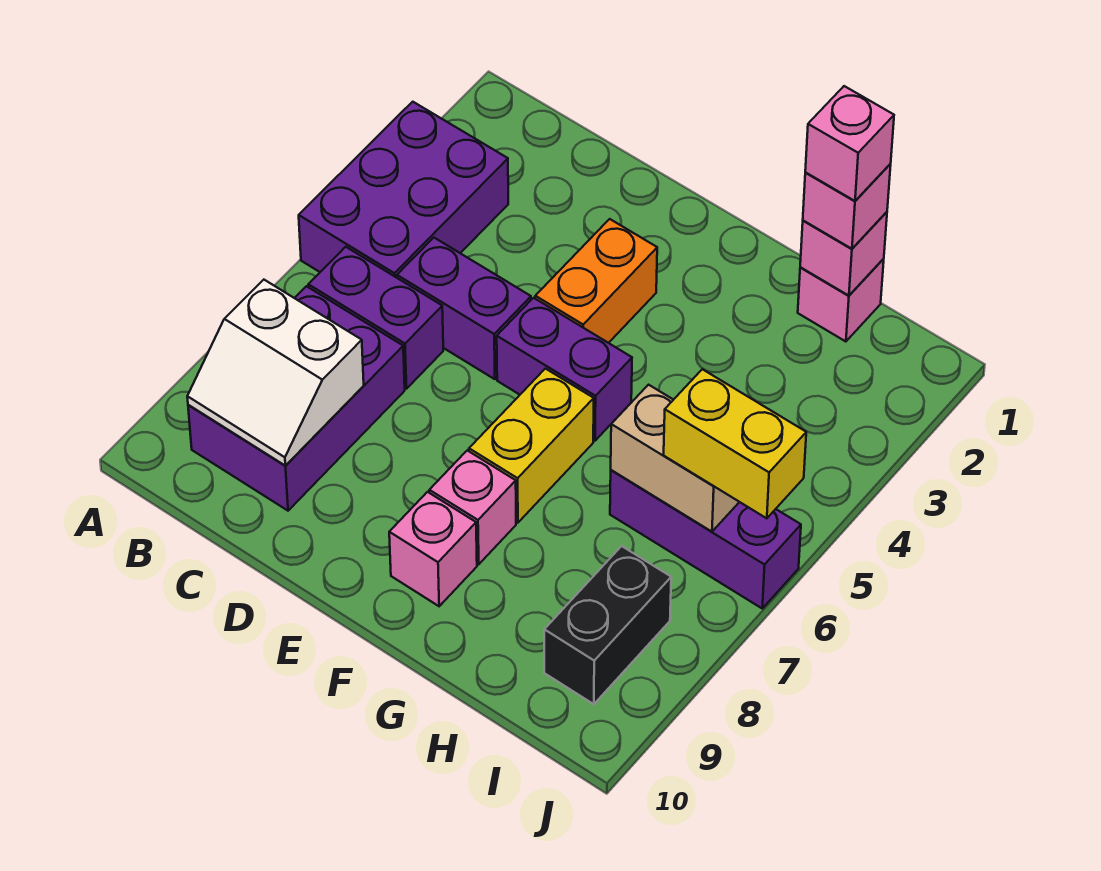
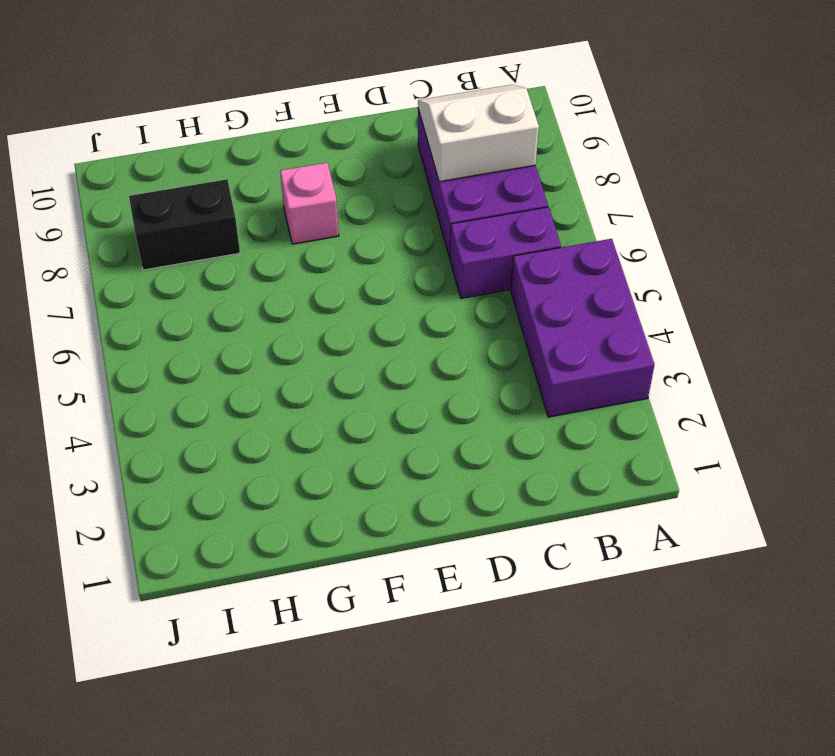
black 1x2 brick [129,179,240,270] -> black 1x2 brick turned to [544,546,671,704]
none -> purple 1x2 brick [397,238,531,379]
none -> orange 1x2 brick [535,219,657,343]
none -> purple 1x2 brick [497,298,632,441]

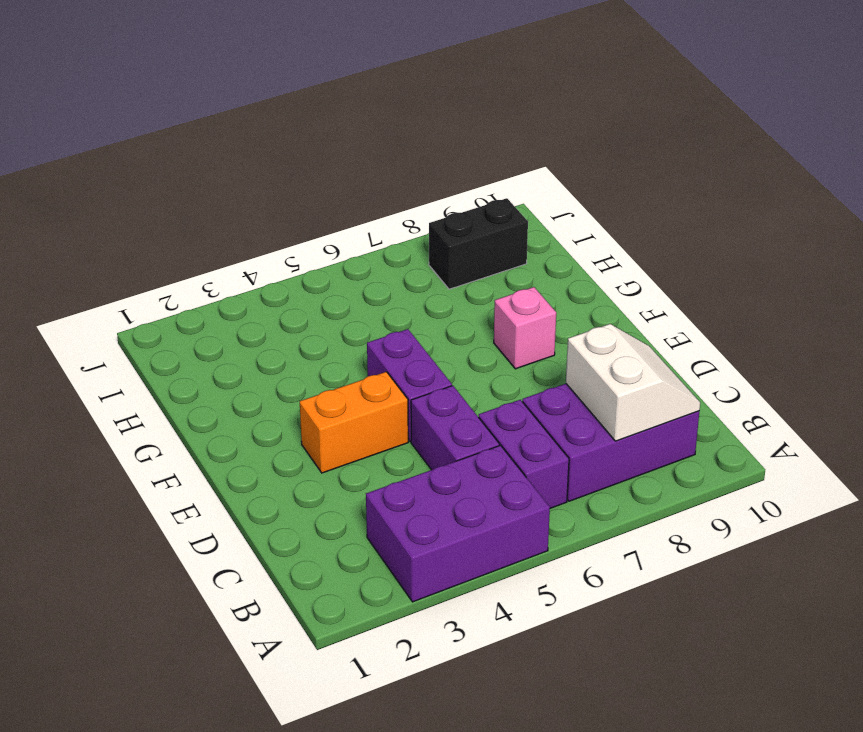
none -> yellow 1x2 brick [469,369,594,523]
none -> pink 1x1 brick [389,492,477,606]
none -> pink 1x1 brick [798,259,884,342]

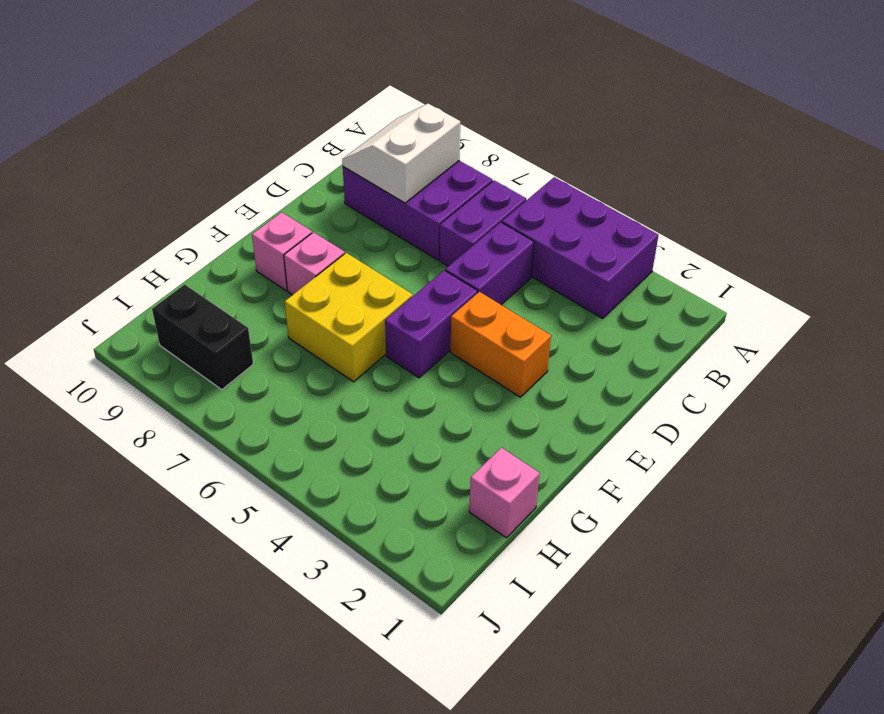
yellow 2x2 brick [285,253,413,382] -> yellow 1x2 brick [469,369,594,523]
none -> purple 1x3 brick [610,470,801,608]
none -> pink 1x1 brick [800,212,887,296]
none -> tan 1x2 brick [611,385,739,532]

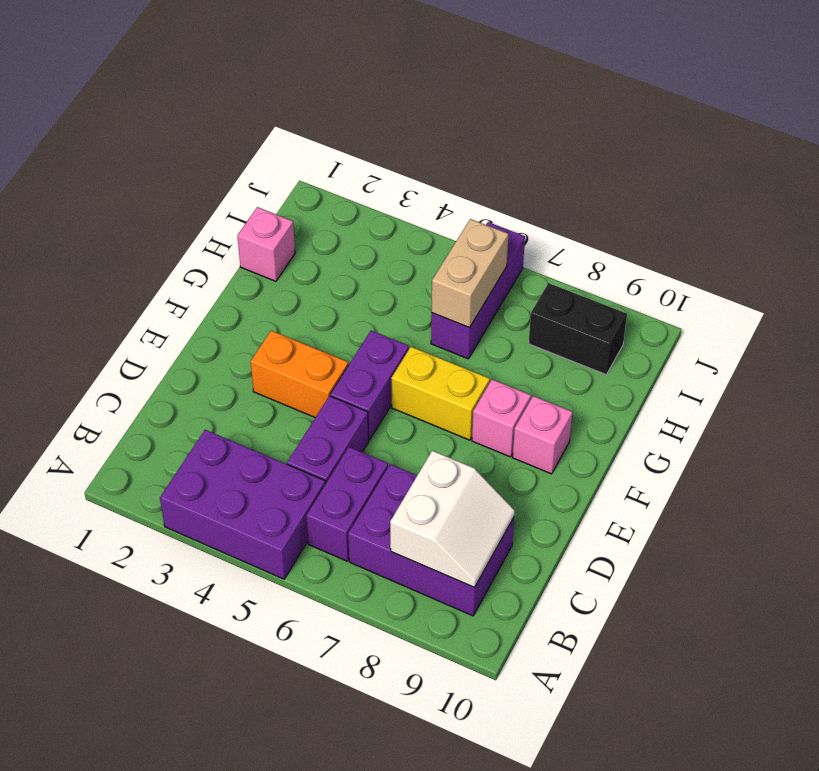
none -> pink 1x1 brick [800,212,887,296]
none -> pink 1x1 brick [803,164,891,249]
none -> yellow 1x2 brick [664,369,806,518]

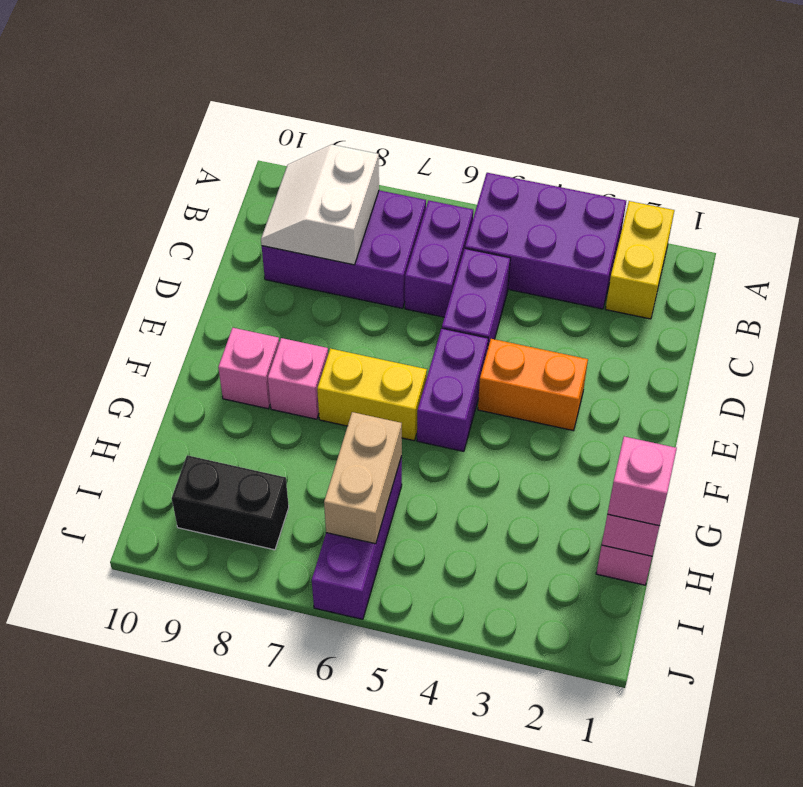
yellow 1x2 brick [606,201,674,319] -> yellow 1x2 brick moved to [664,369,806,518]
none -> pink 1x1 brick [805,86,894,201]

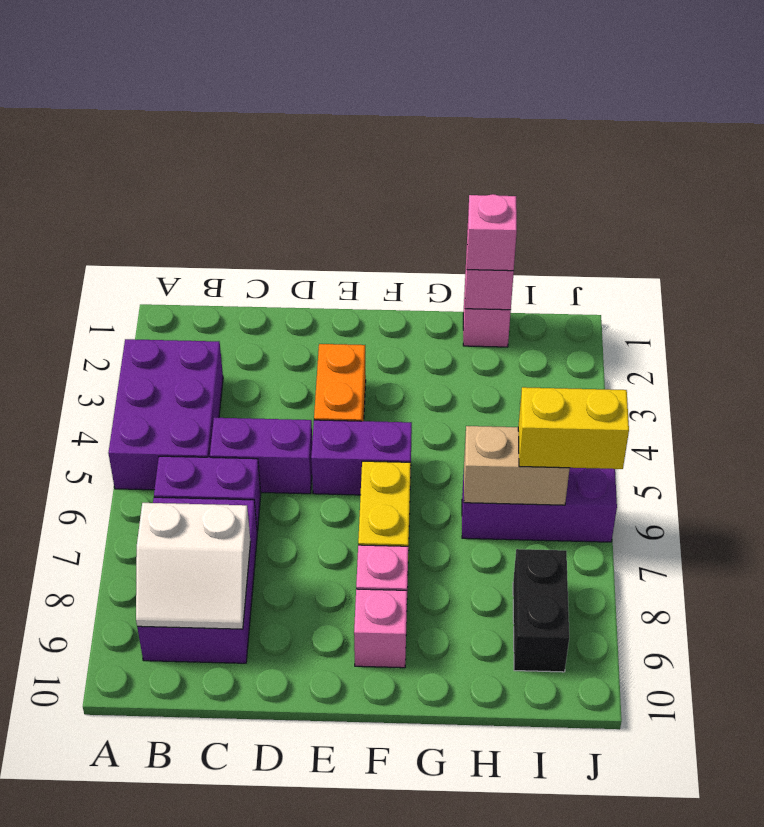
none -> pink 1x1 brick [805,86,894,201]

